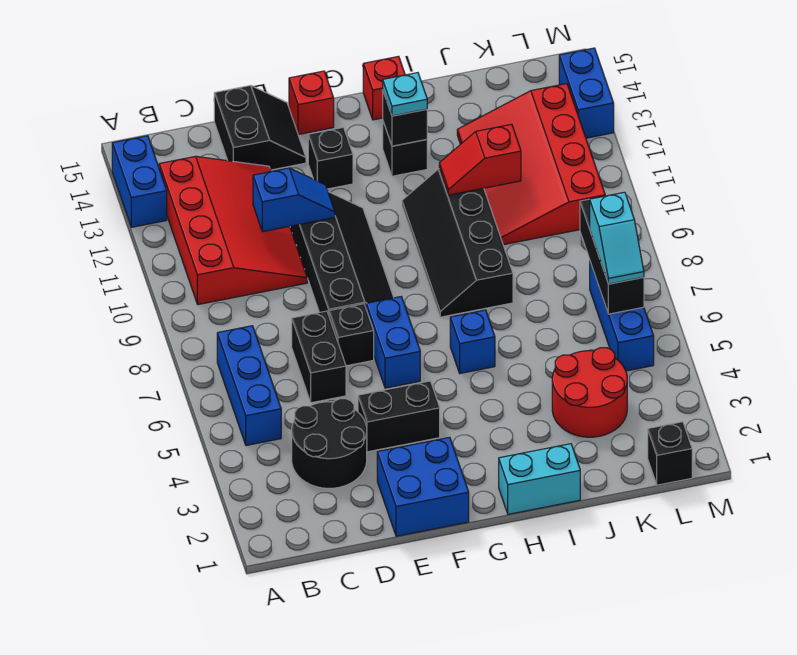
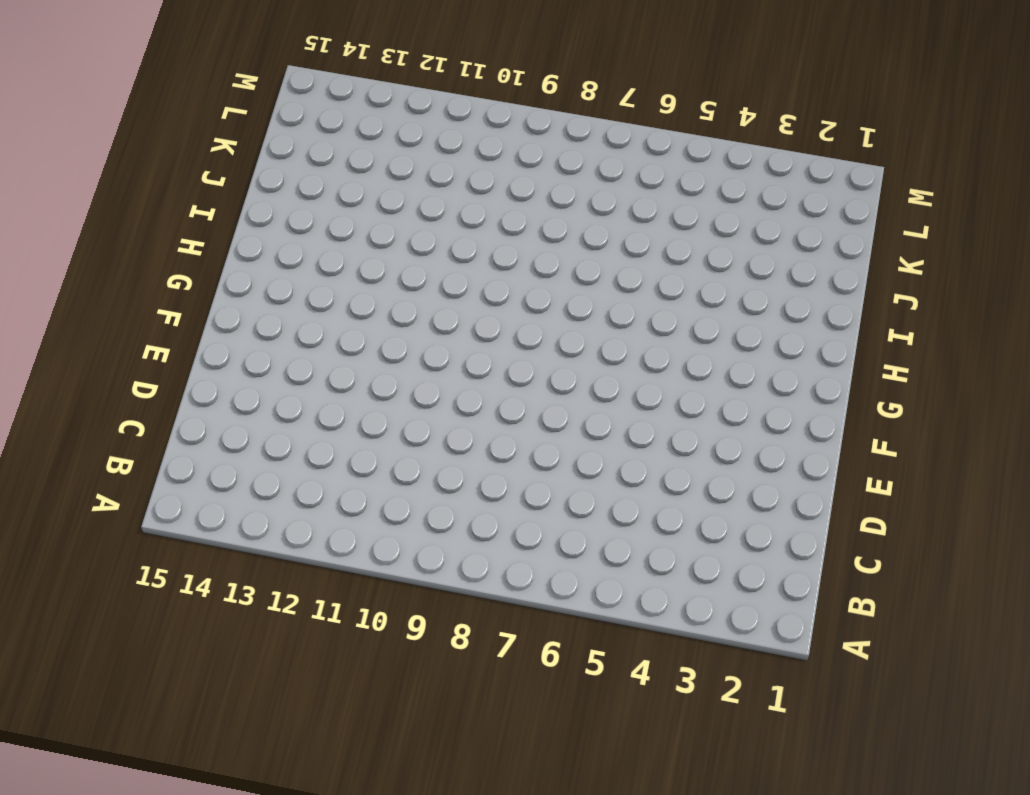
none -> blue 1x2 brick [112,136,167,227]
none -> blue 1x3 brick [217,326,281,446]
none -> red 3x4 slope [159,156,307,305]

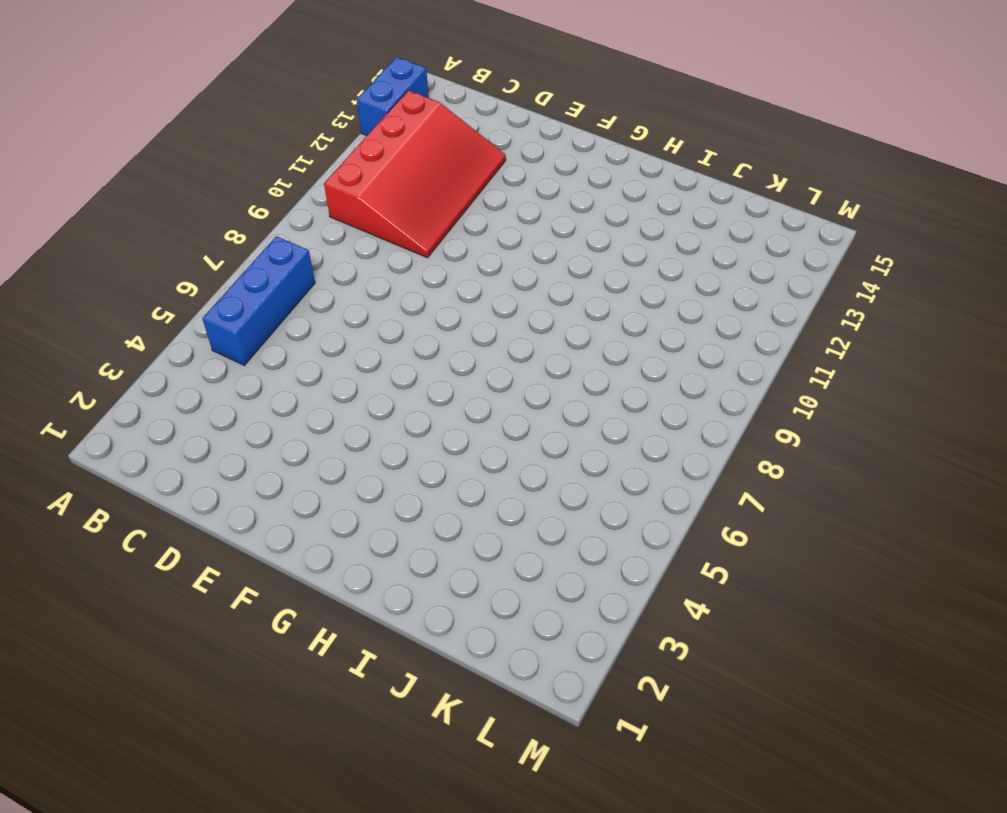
none -> black 2x2 round brick [292,399,367,488]
none -> black 1x2 brick [292,311,346,403]
none -> black 2x2 slope [214,85,306,170]

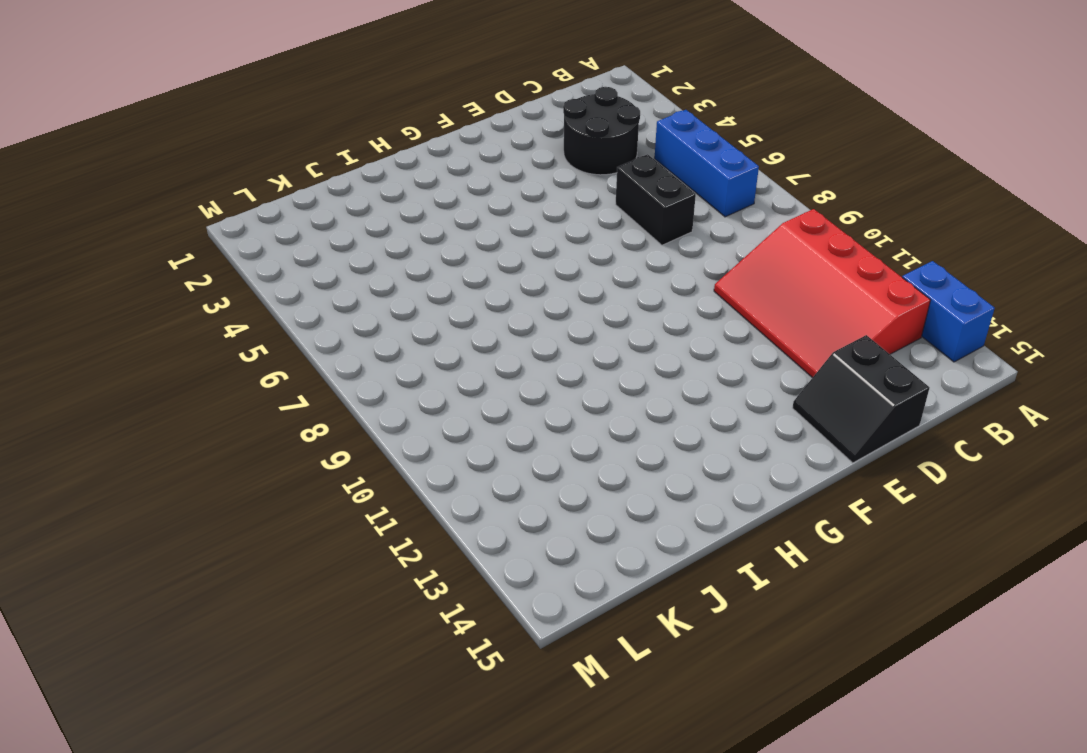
none -> blue 2x2 brick [377,437,469,536]
none -> black 1x2 brick [358,381,440,452]
none -> black 1x1 brick [329,304,374,366]

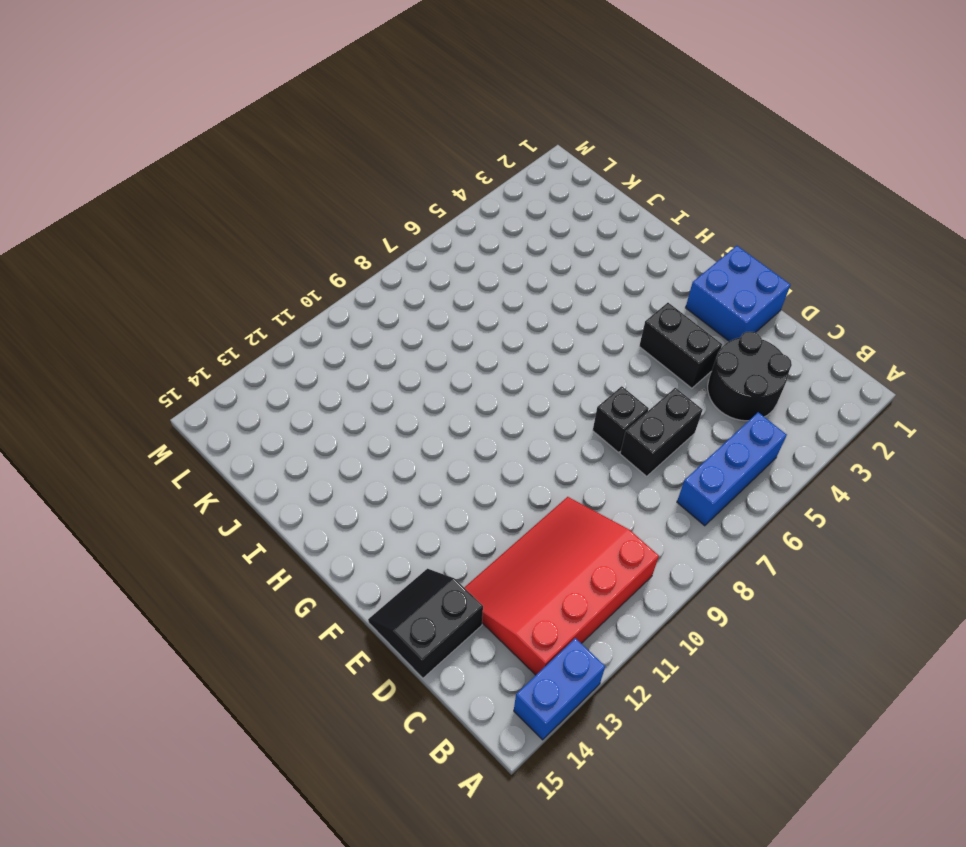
none -> black 2x4 slope [290,192,394,315]
none -> blue 1x2 brick [366,297,420,388]
none -> black 1x1 brick [308,127,353,189]

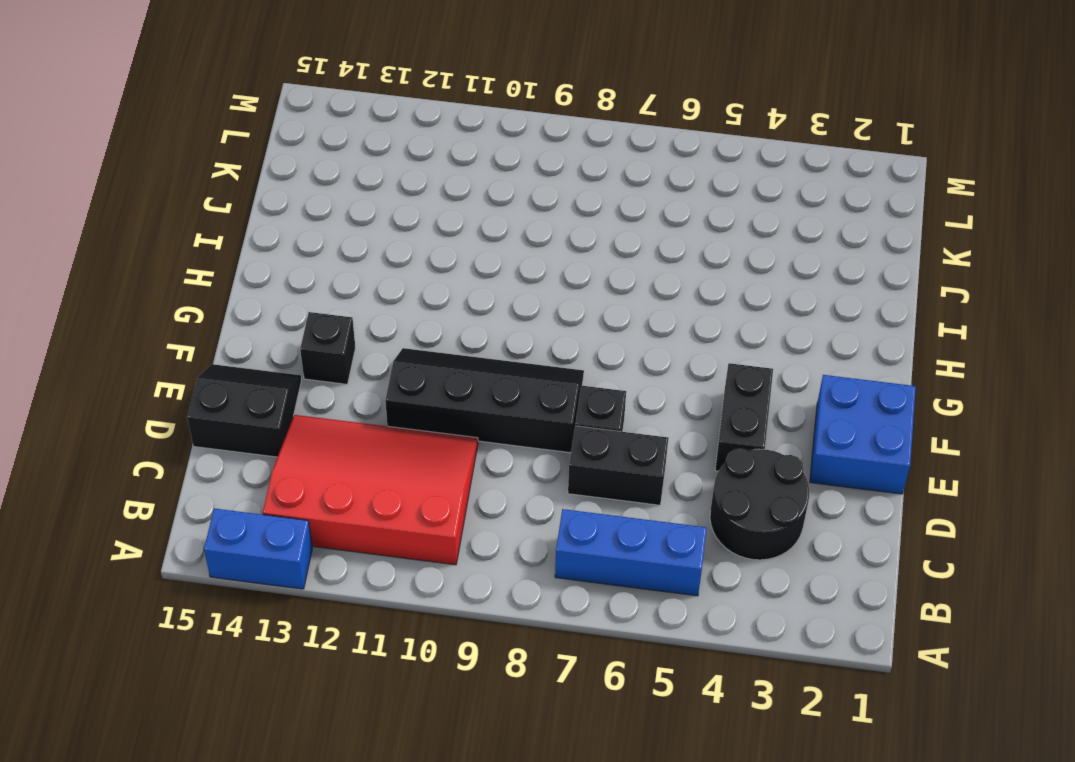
none -> blue 1x2 brick [366,297,420,388]
none -> red 1x1 brick [289,71,334,135]
none -> cyan 1x2 brick [499,444,580,514]

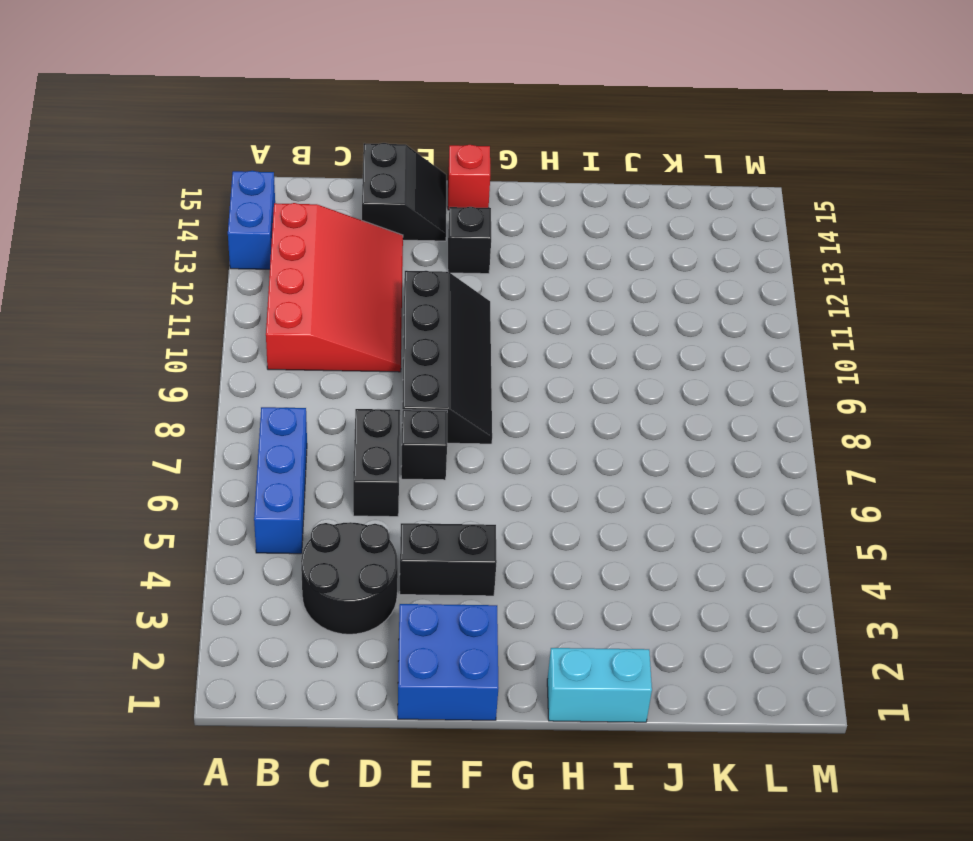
none -> blue 1x2 brick [366,297,420,388]
none -> blue 1x1 brick [450,310,495,373]
none -> black 2x4 slope [402,169,513,317]

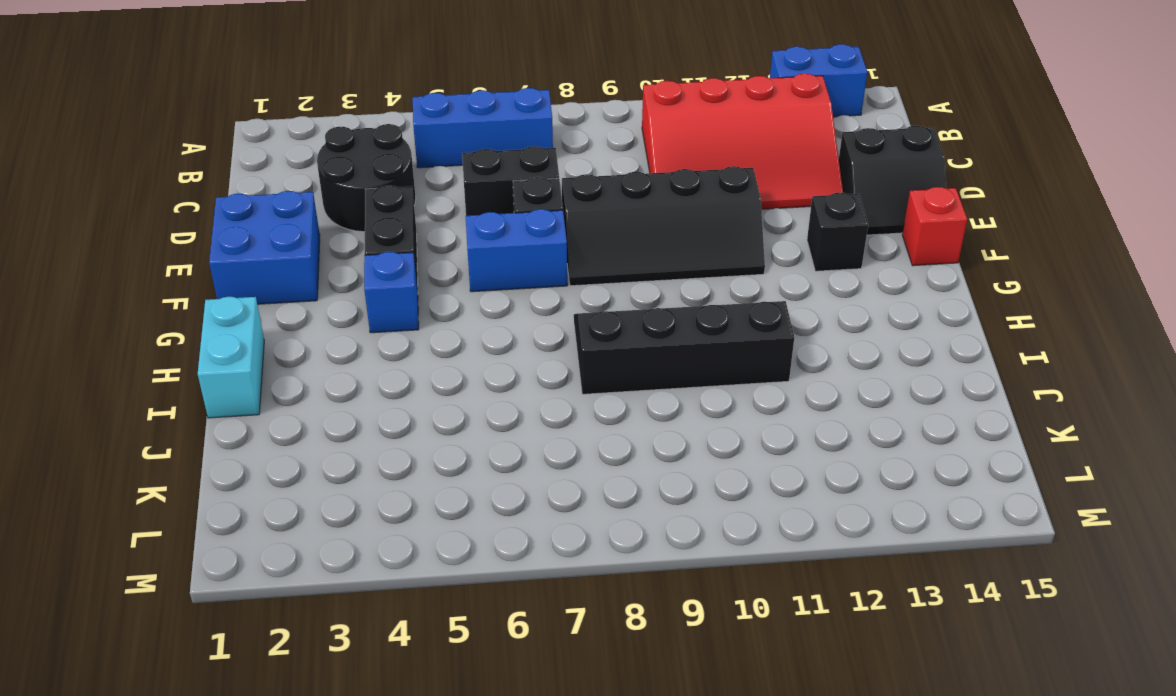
blue 1x1 brick [364,252,419,333] -> blue 1x1 brick moved to [450,310,495,373]
none -> black 1x1 brick [383,122,427,176]
none -> red 1x1 brick [363,56,405,120]
none -> red 2x2 round brick [552,348,627,437]

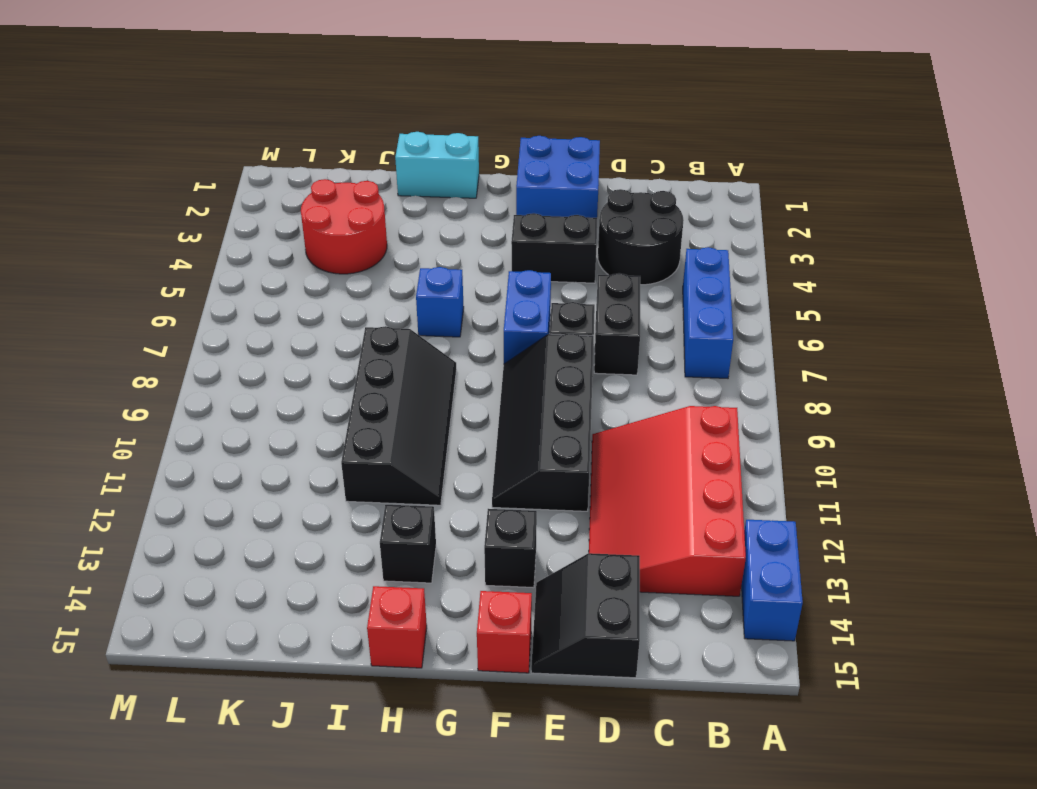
none -> red 3x4 slope [457,84,605,245]
none -> black 1x1 brick [648,422,692,485]
none -> blue 1x3 brick [590,262,654,371]

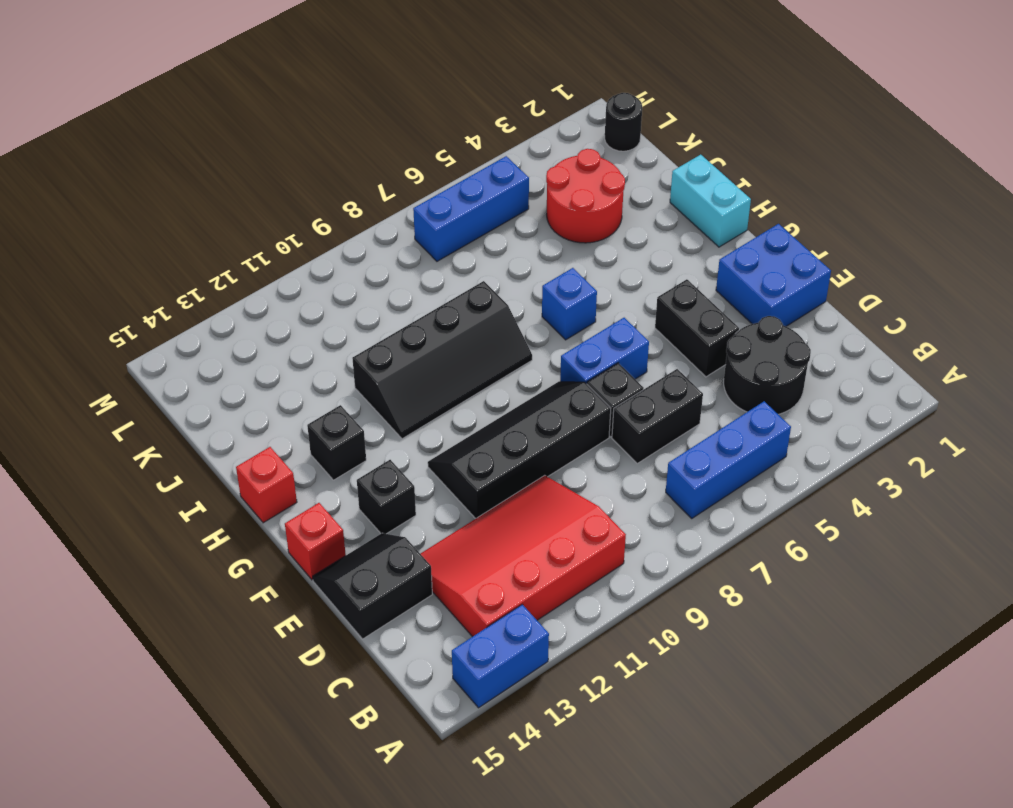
black 1x1 round brick [605,93,642,151] -> black 1x1 brick [648,422,692,485]
none -> red 3x4 slope [457,84,605,245]
none -> blue 1x2 brick [559,48,614,138]
none -> blue 1x2 slope [253,168,335,232]

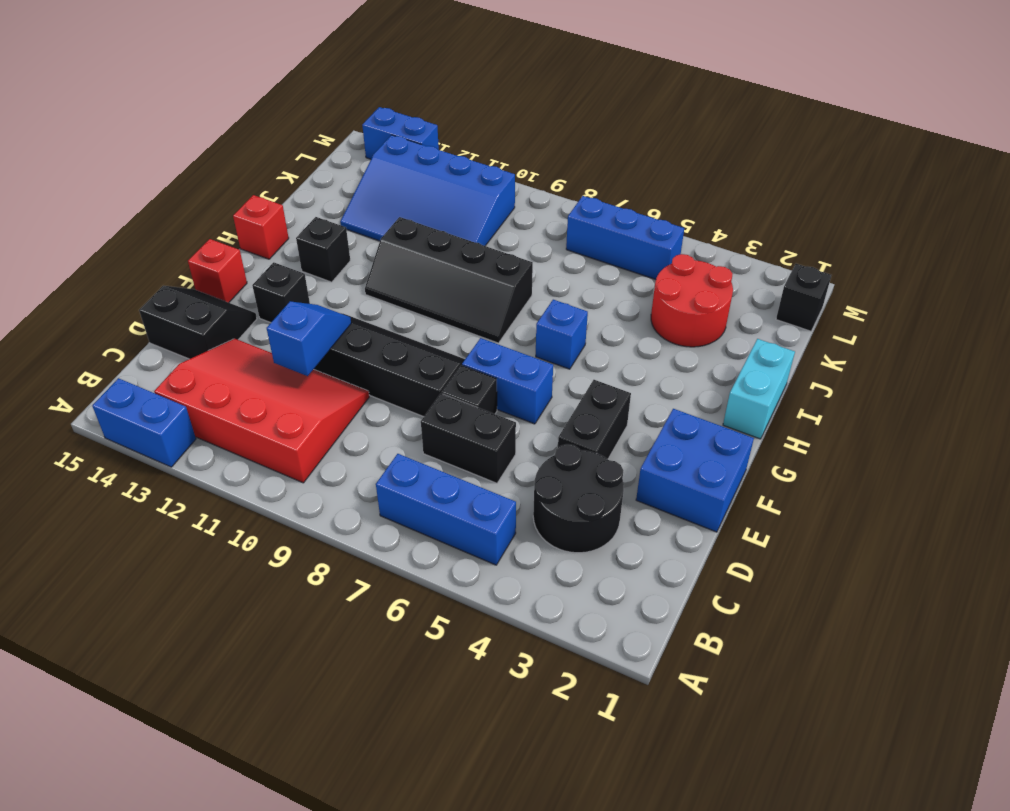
blue 3x4 slope [340,135,515,246] -> red 3x4 slope [457,84,605,245]
none -> black 1x1 brick [383,92,427,146]
none -> red 1x2 slope [439,124,521,195]
none -> black 1x3 brick [580,199,644,314]

